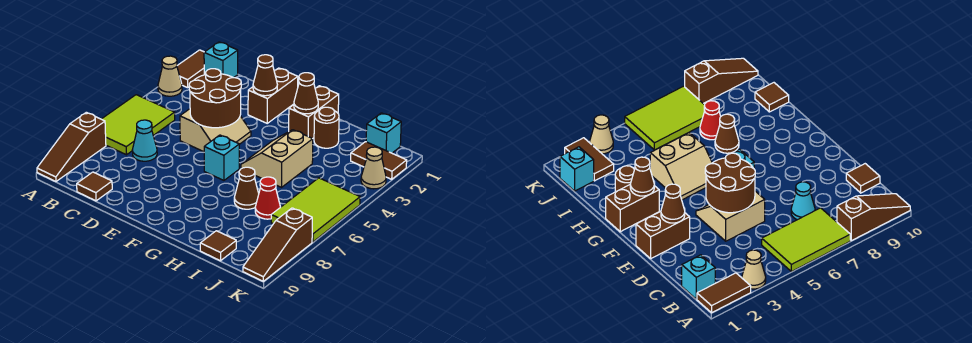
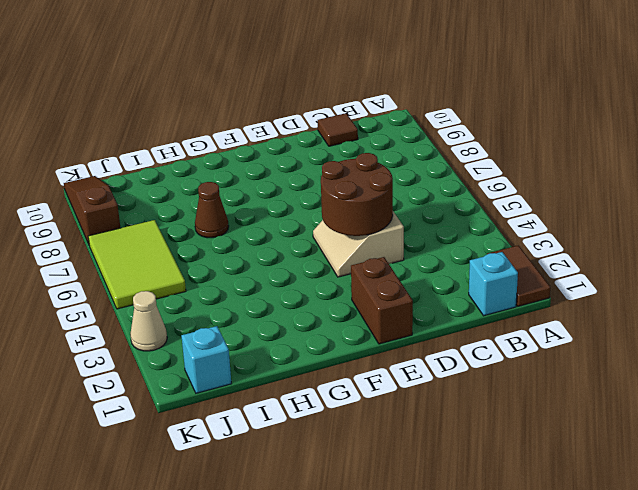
none -> tan 1x1 cone [158,56,182,96]
none -> lime 2x3 tile [102,95,175,155]
none -> brown 1x3 slope [37,112,106,181]

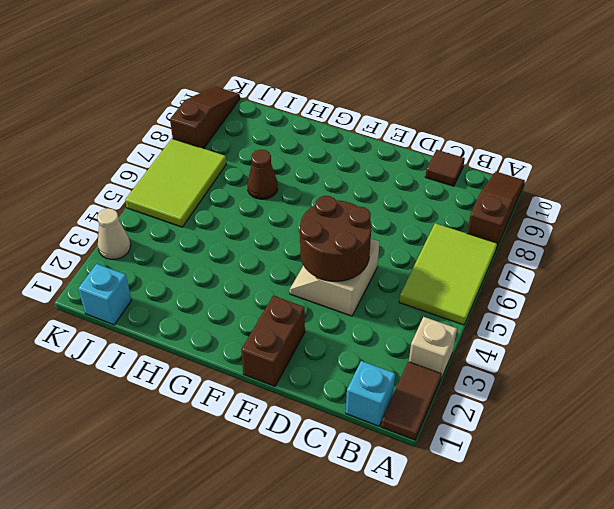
tan 1x1 brick [409,317,457,378] -> tan 1x1 cone [158,56,182,96]
none -> cyan 1x1 cone [132,120,157,161]
none -> cyan 1x1 brick [204,135,239,180]
none -> brown 1x2 brick [289,86,339,139]

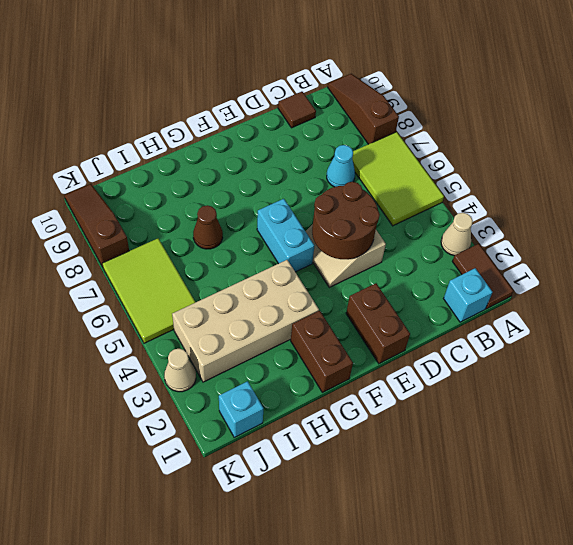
cyan 1x2 brick [257,199,314,272] -> cyan 1x1 brick [204,135,239,180]
tan 2x4 brick [172,260,319,382] -> tan 2x2 slope [241,130,313,187]
none -> brown 1x1 round brick [314,107,339,148]
none -> red 1x1 cone [255,177,280,219]
none -> brown 1x1 tile [200,231,236,261]

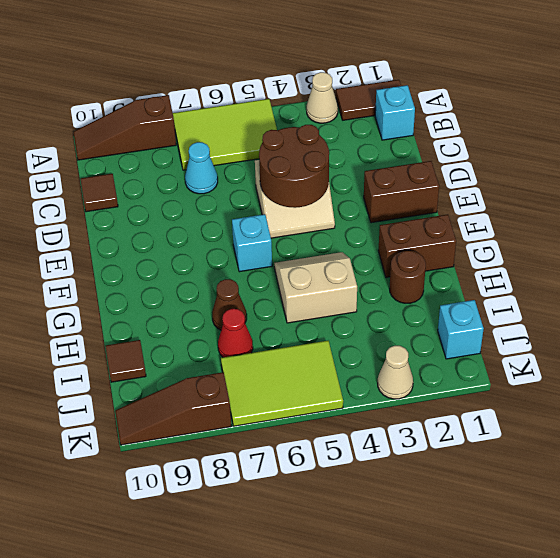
none -> brown 1x2 tile [351,142,407,179]
none -> brown 1x1 cone [253,55,277,96]
none -> brown 1x1 cone [294,73,318,114]

